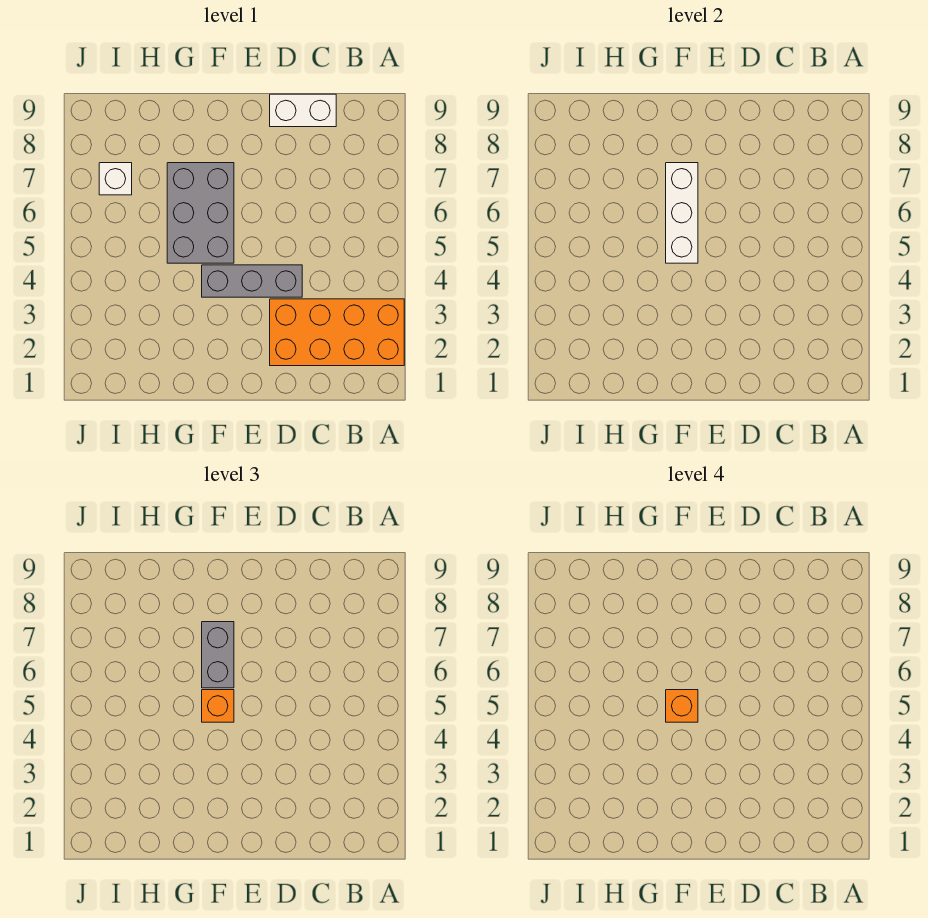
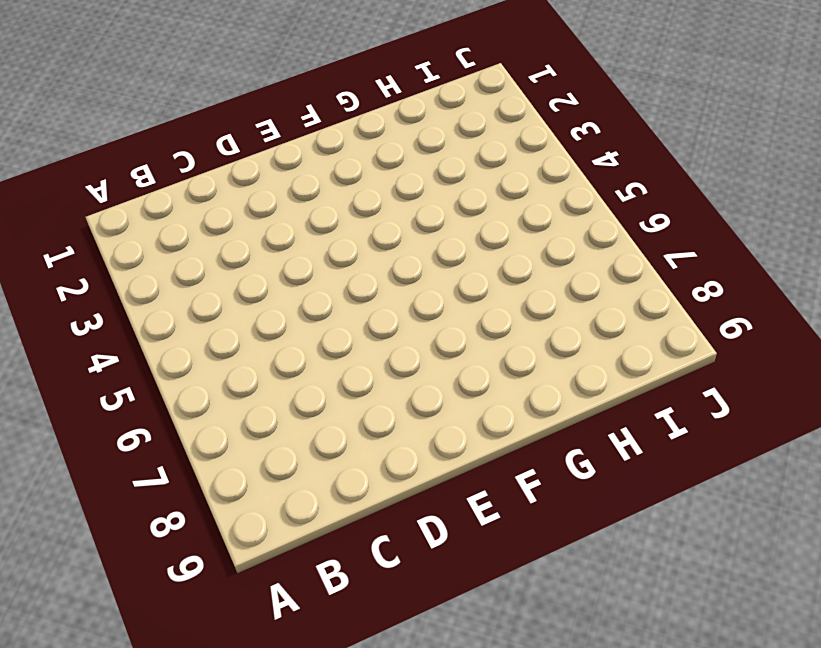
none -> orange 2x4 brick [270,299,404,366]
none -> white 1x2 brick [270,94,336,127]

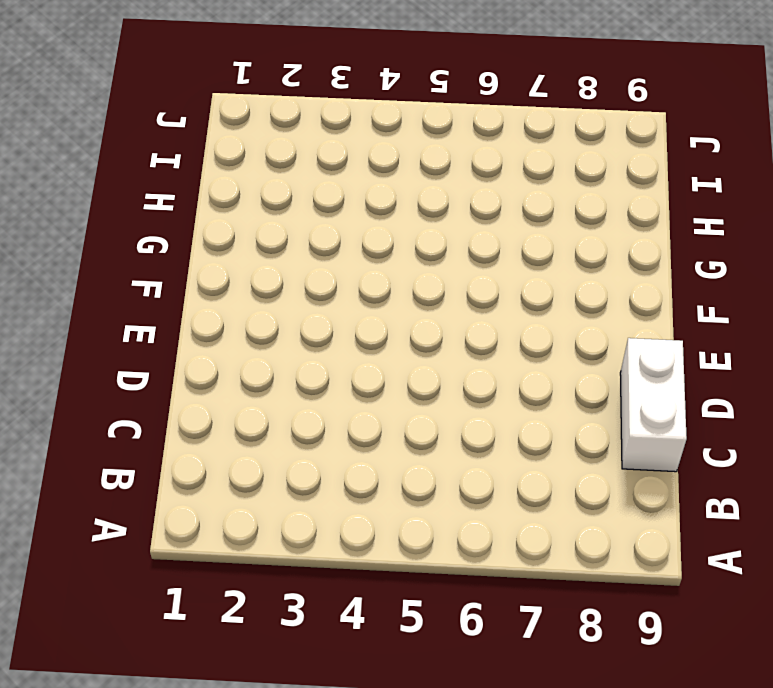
none -> orange 2x4 brick [270,299,404,366]
none -> grey 1x3 brick [202,265,302,297]

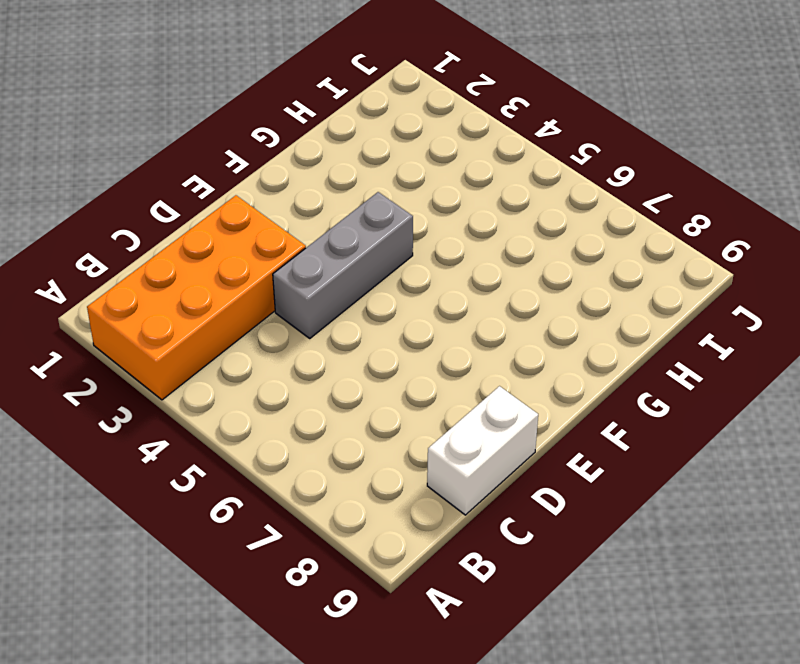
none -> grey 2x3 brick [167,163,234,263]
none -> white 1x1 brick [99,163,132,195]

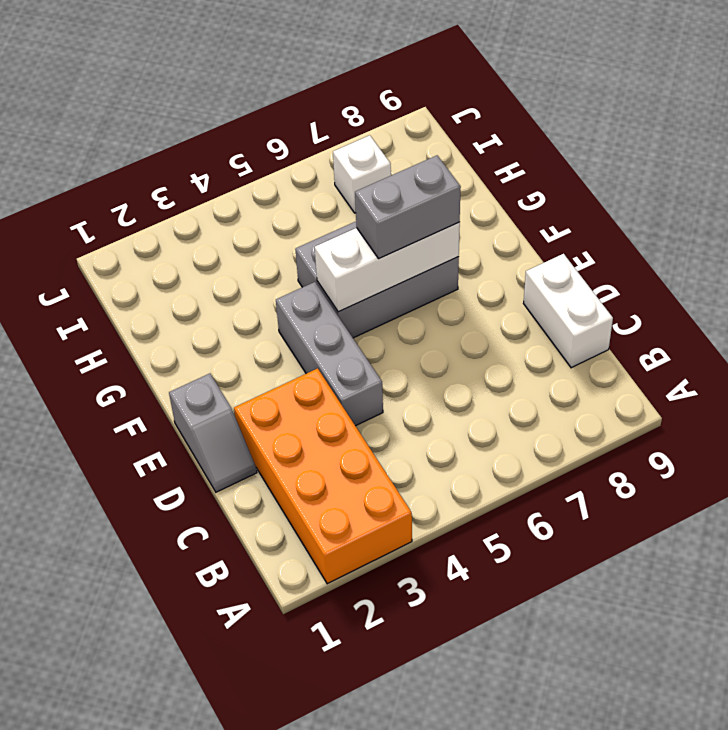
grey 1x2 slope [169,374,257,492] -> none
none -> orange 1x1 brick [202,690,234,722]
none -> orange 1x1 brick [666,690,698,722]

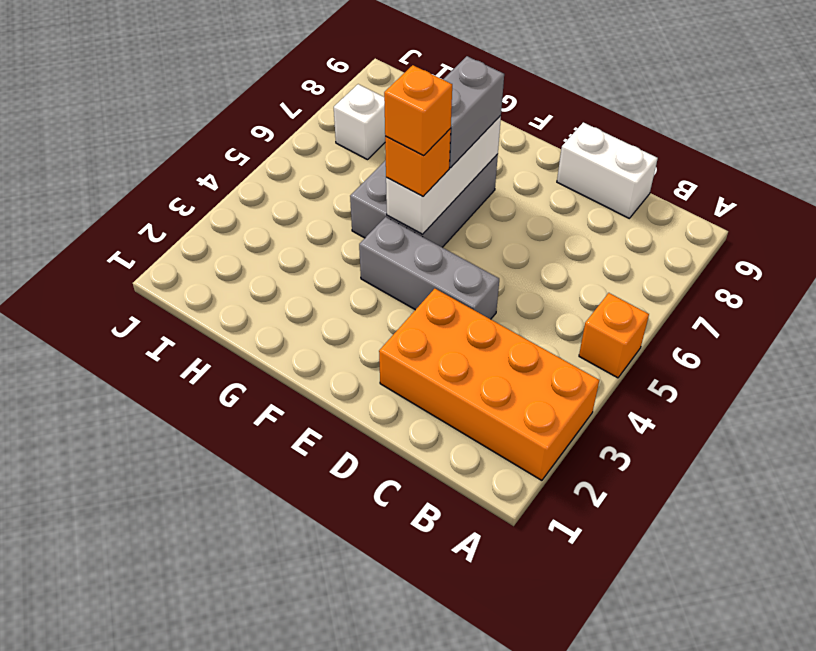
orange 1x1 brick [579,293,649,378] -> none

